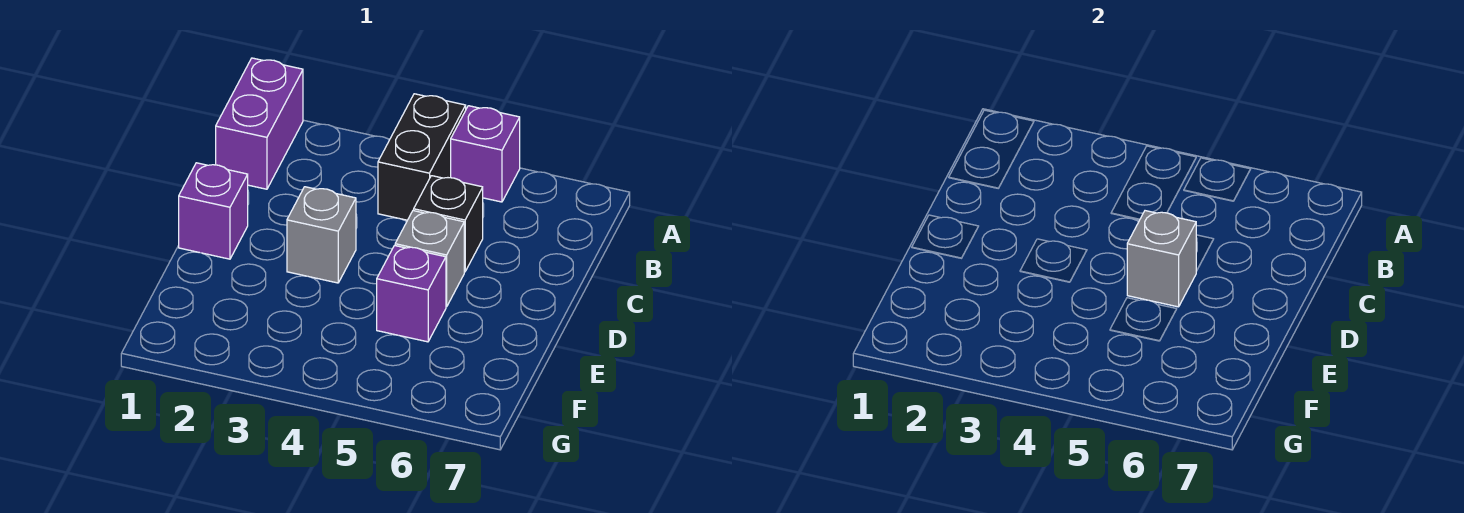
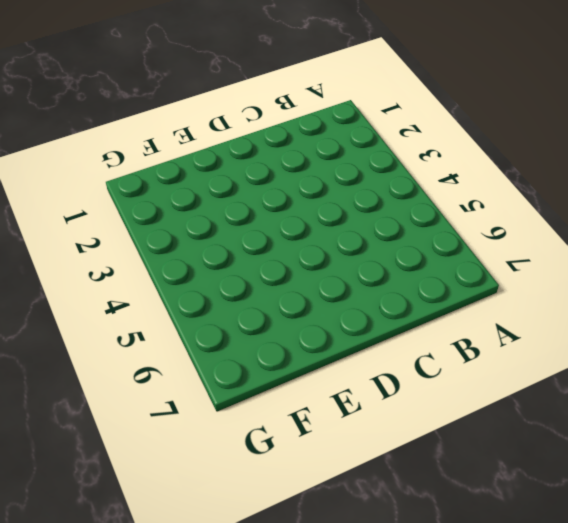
none -> purple 1x2 brick [216,58,303,189]
none -> black 1x2 brick [378,94,466,220]

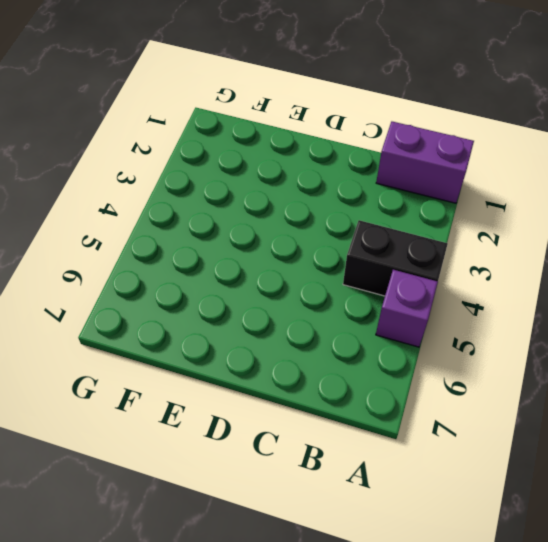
none -> black 1x1 brick [414,176,483,272]
none -> purple 1x1 brick [179,163,248,259]

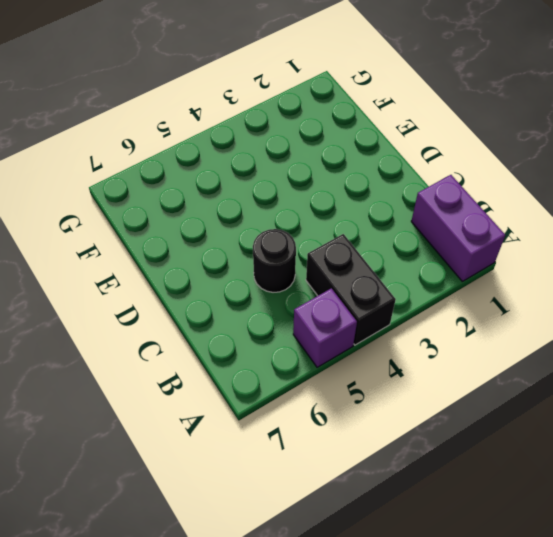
black 1x1 round brick [253,229,296,292] -> black 1x1 brick [414,176,483,272]
none -> purple 1x1 brick [179,163,248,259]
none -> grey 1x1 brick [287,187,356,283]

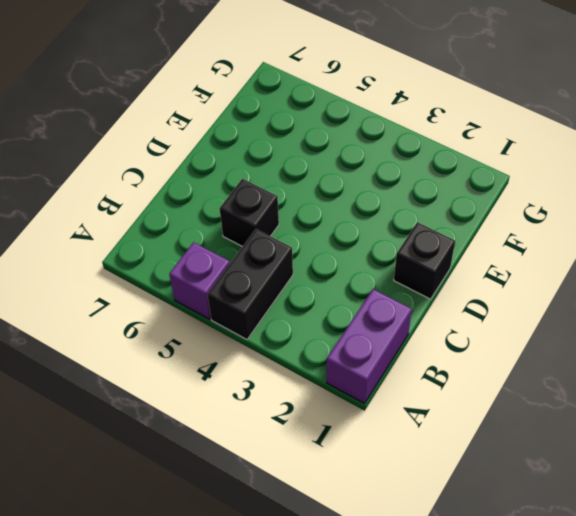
black 1x1 brick [394,222,455,299] -> purple 1x1 brick [179,163,248,259]
none -> grey 1x1 brick [287,187,356,283]
none -> grey 1x1 brick [395,211,464,307]

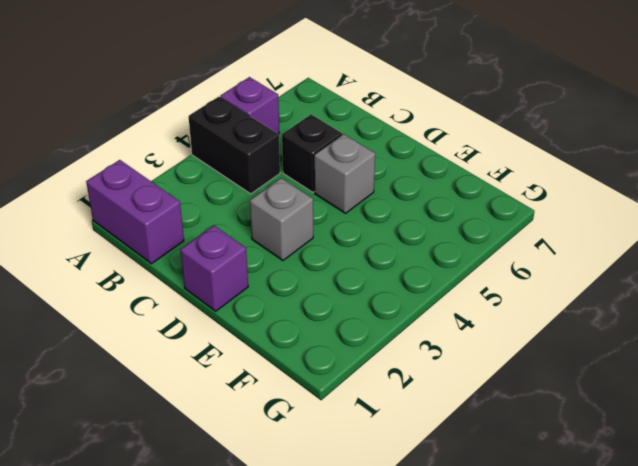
none -> purple 1x1 brick [377,246,446,342]
none -> grey 1x1 brick [1127,211,1196,307]

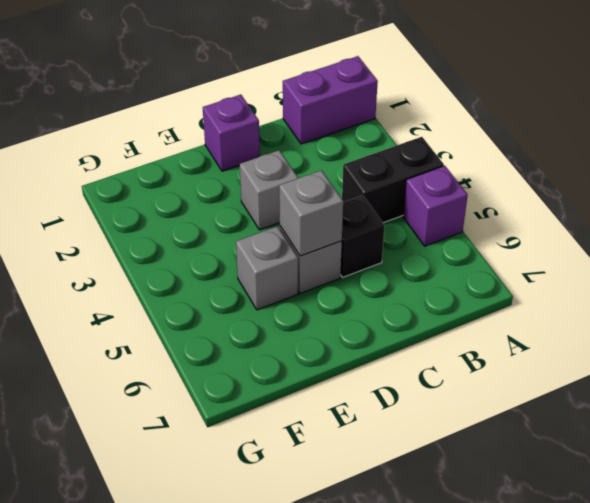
grey 1x1 brick [236,226,298,310] -> purple 1x1 brick [377,246,446,342]

